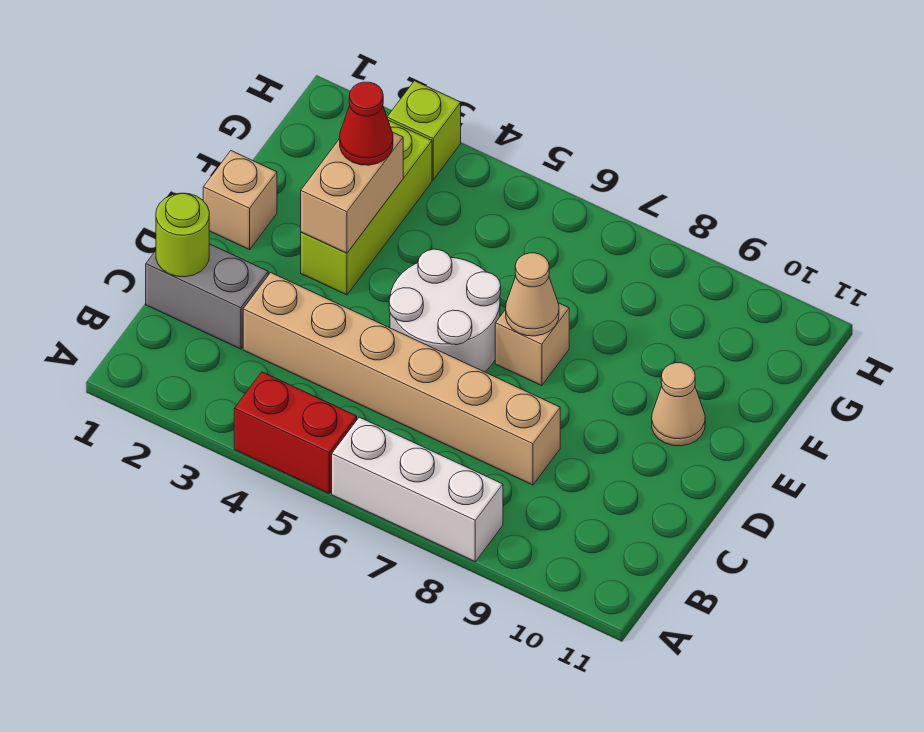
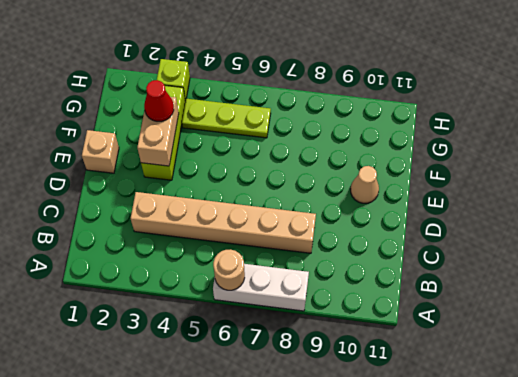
tan 1x1 round brick [213,249,245,290] -> none
lime 1x3 plate [182,99,271,138] -> none
none -> red 1x2 brick [234,372,357,493]
none -> grey 1x2 brick [146,244,268,349]
none -> white 2x2 round brick [389,249,501,372]

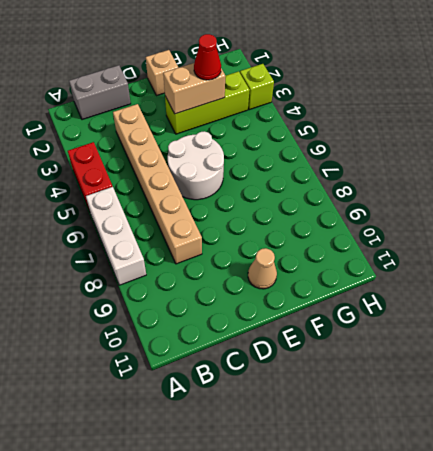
grey 1x2 brick [69,65,131,120] -> grey 1x2 brick turned to [146,244,268,349]
none -> tan 1x1 brick [495,303,569,386]
none -> lime 1x1 round brick [156,193,209,277]
none -> tan 1x1 cone [506,253,559,336]

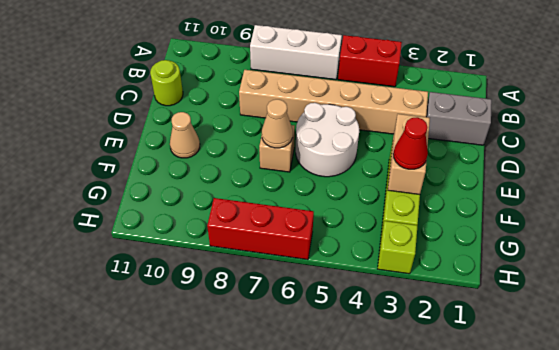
lime 1x1 round brick [150,60,183,106] -> lime 1x1 round brick moved to [156,193,209,277]
red 1x3 brick [207,198,314,260] -> none
none -> tan 1x1 brick [203,151,277,250]

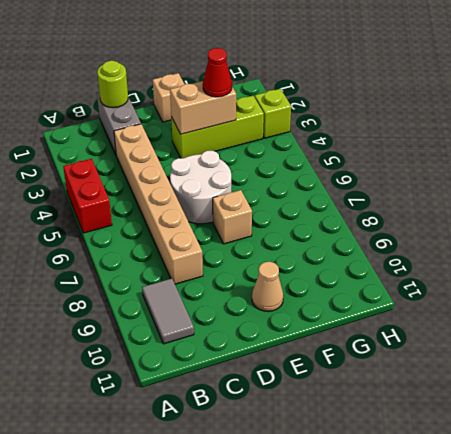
grey 1x2 tile [142,278,194,344] -> none
none -> white 1x3 brick [332,417,503,562]
none -> tan 1x1 cone [506,253,559,336]

